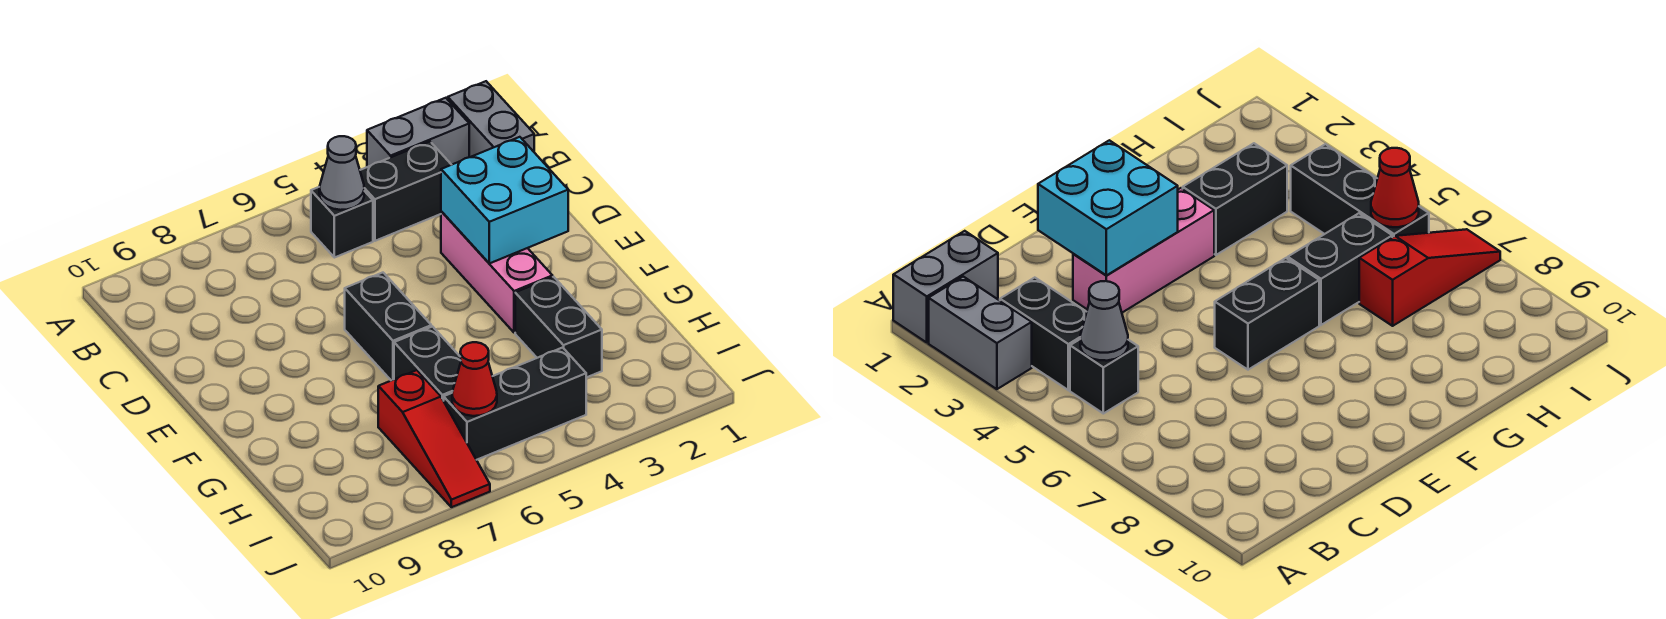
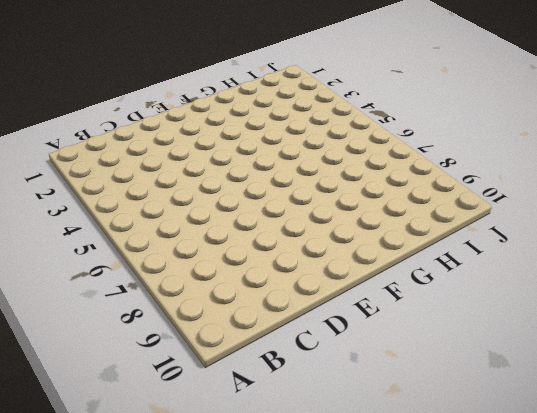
none -> grey 1x2 brick [448,81,534,157]
none -> grey 1x2 brick [367,98,469,167]
none -> black 1x2 brick [360,142,451,241]

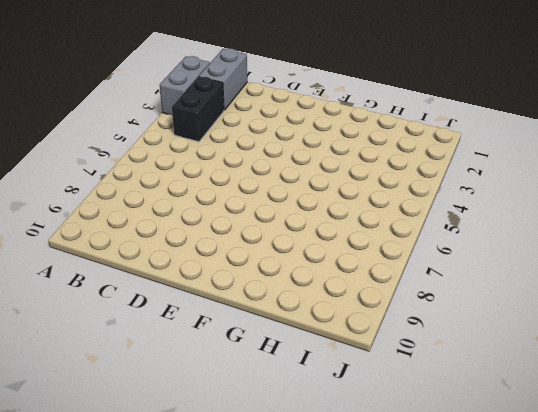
grey 1x2 brick [199,48,247,110] -> grey 1x2 brick turned to [448,81,534,157]
none -> black 1x1 brick [311,187,373,258]
none -> pink 1x3 brick [441,212,553,333]
none -> black 1x2 brick [345,273,431,380]

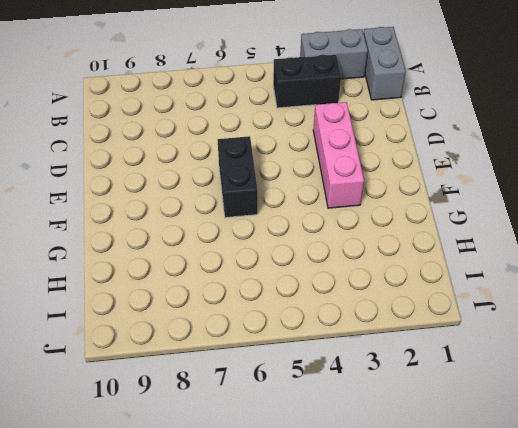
none -> black 1x1 brick [311,187,373,258]
none -> black 1x2 brick [515,277,602,378]
none -> black 1x2 brick [394,327,461,401]

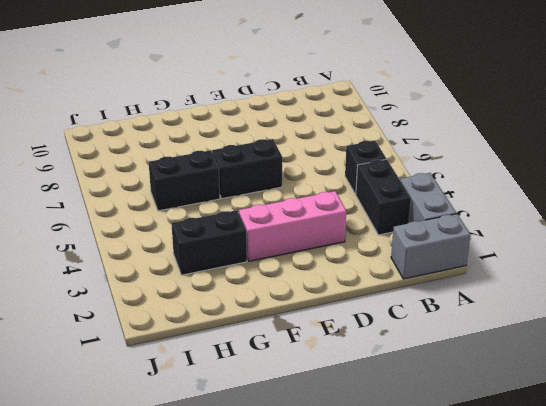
none -> red 1x3 slope [378,370,490,507]
none -> black 1x3 brick [444,348,586,460]
none -> grey 1x1 cone [319,136,364,210]

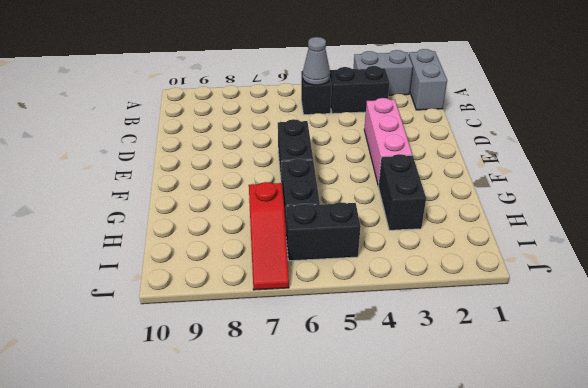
black 1x2 brick [286,202,361,261] -> black 1x3 brick [444,348,586,460]
none -> cyan 2x2 brick [441,137,568,263]
none -> red 1x1 cone [452,342,497,416]

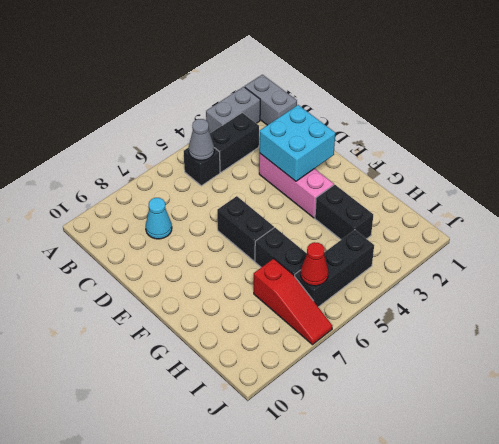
cyan 1x1 cone [146,198,172,239] -> none

